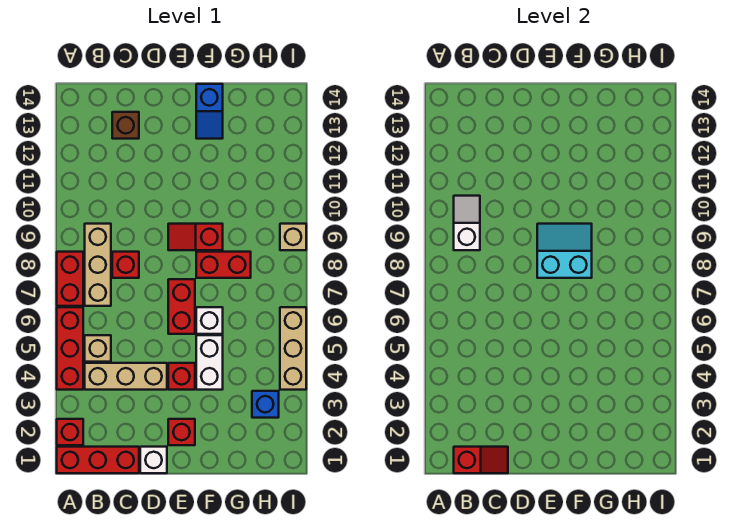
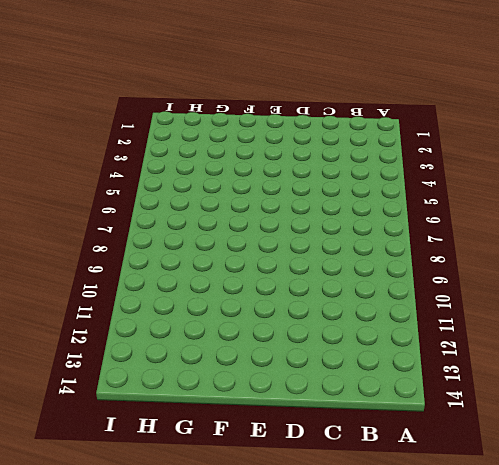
none -> red 1x3 brick [57,447,139,473]
none -> red 1x1 brick [57,419,83,445]
none -> red 1x3 brick [57,307,83,390]

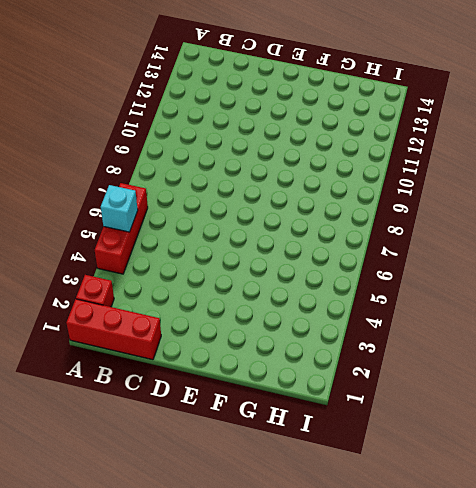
cyan 1x1 brick [101,185,138,232] -> none
none -> red 1x2 brick [57,252,83,306]
none -> tan 1x3 brick [85,363,167,390]
none -> tan 1x1 brick [85,335,111,362]

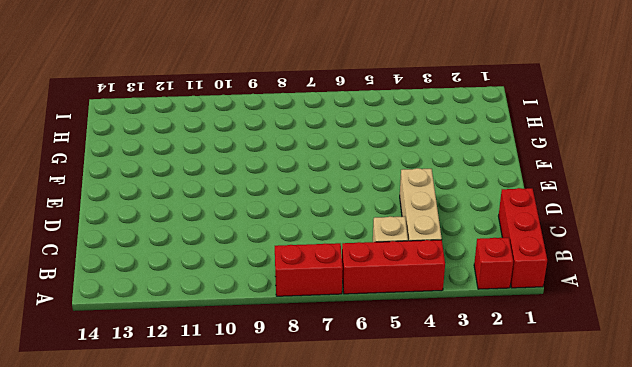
none -> tan 1x3 brick [85,224,111,306]
none -> red 1x1 brick [112,252,139,278]
none -> brown 1x1 brick [112,112,139,139]

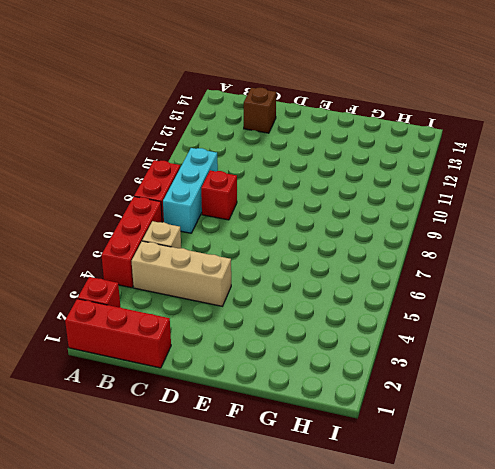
cyan 1x3 brick [163,148,218,233] -> tan 1x3 brick [85,224,111,306]
none -> white 1x1 brick [140,447,167,473]
none -> red 1x1 brick [168,419,195,445]
none -> red 1x1 brick [168,363,195,390]

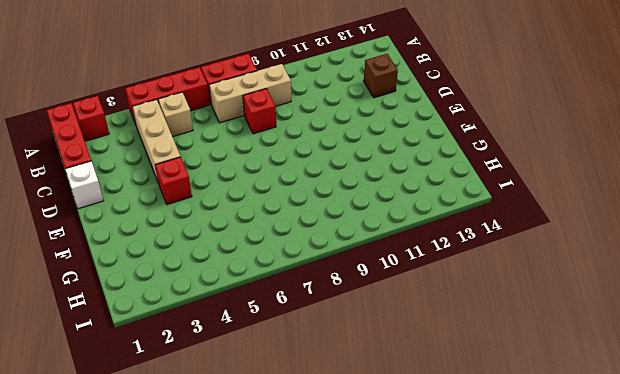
none -> red 1x1 brick [168,419,195,445]
none -> red 1x2 brick [168,279,195,334]
none -> red 1x2 slope [168,224,223,250]

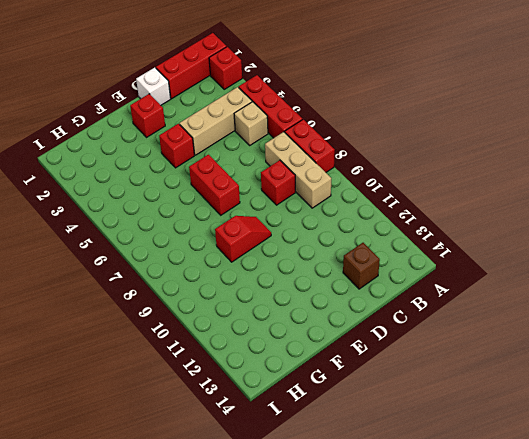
none -> white 1x2 brick [196,335,223,390]
none -> white 1x1 brick [196,307,223,334]
none -> red 1x2 brick [196,252,251,278]

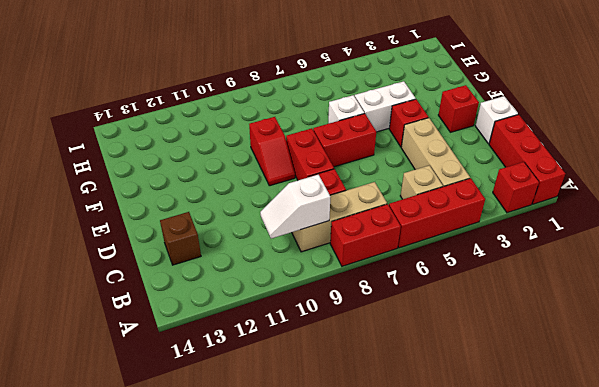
red 1x2 brick [286,128,334,180] -> red 1x2 brick moved to [196,252,251,278]
none -> blue 1x2 slope [196,84,223,139]
none -> blue 1x1 brick [252,391,279,418]
none -> tan 1x3 brick [280,307,306,390]

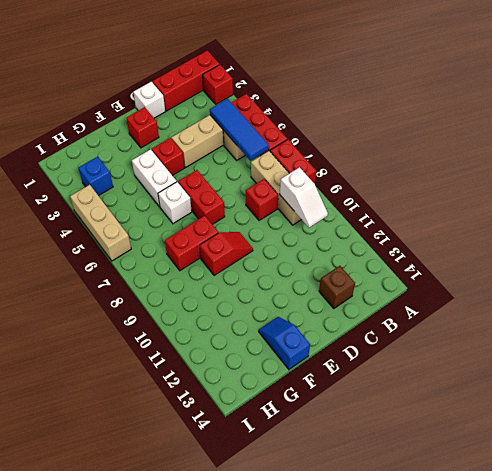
blue 1x3 tile [210,99,269,161] -> none
none -> tan 1x1 brick [280,224,306,250]
none -> red 1x2 slope [454,447,508,473]
none -> cyan 2x2 slope [537,224,592,278]

